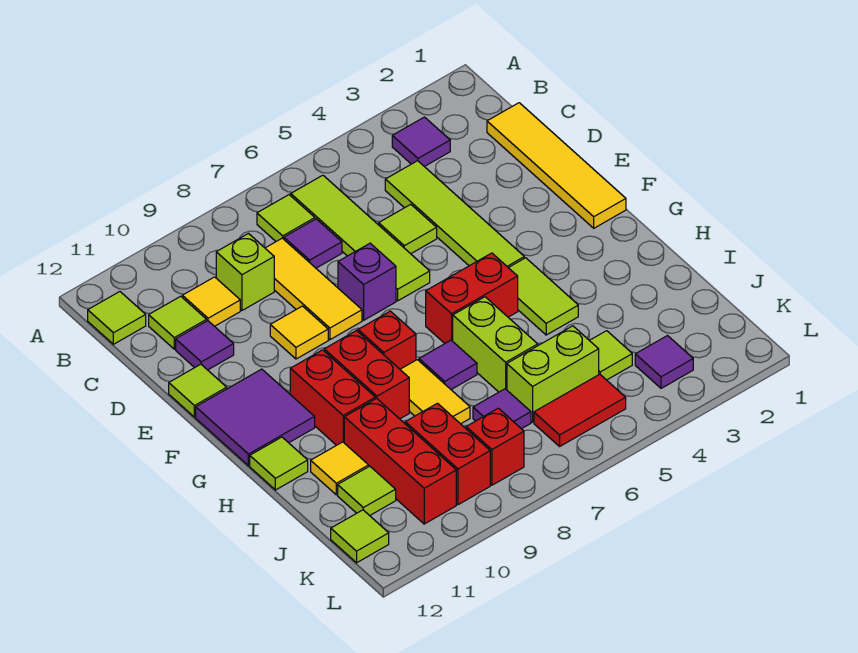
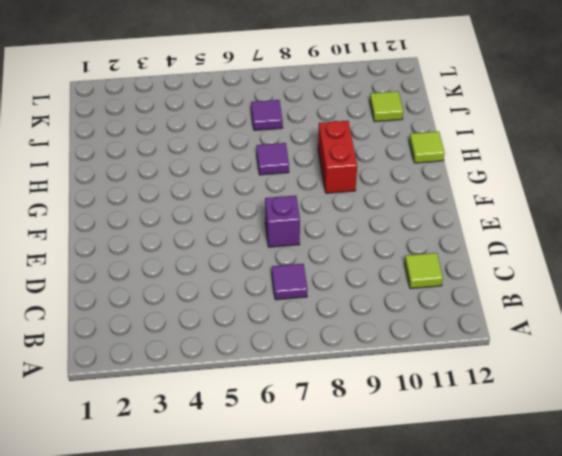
none -> purple 1x1 tile [392,117,450,167]
none -> lime 1x4 tile [291,175,430,301]
none -> lime 1x1 tile [257,195,315,241]
none -> lime 1x1 tile [88,292,146,344]

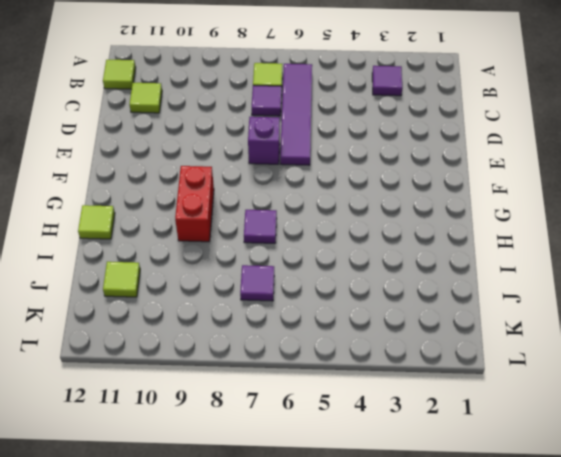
purple 1x4 tile [280,64,312,165] -> lime 1x4 tile [291,175,430,301]
none -> yellow 1x4 tile [487,103,626,228]
none -> lime 1x4 tile [385,161,524,268]
none -> yellow 1x3 tile [265,238,362,340]
none -> lime 1x1 brick [216,234,274,310]

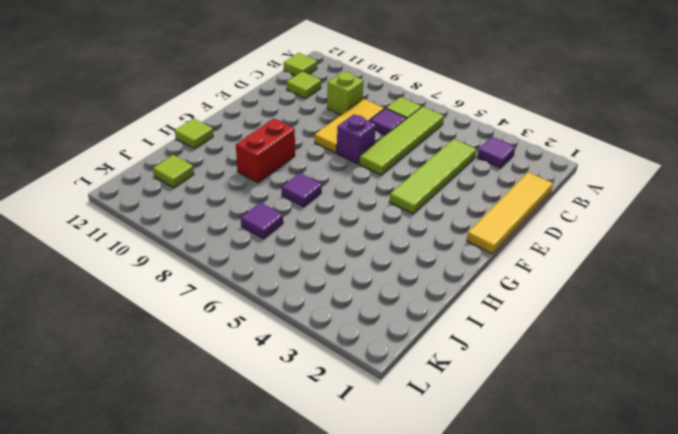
none -> yellow 1x1 tile [182,277,240,326]
none -> lime 1x1 tile [379,204,437,254]
none -> purple 1x1 tile [176,321,234,370]
none -> yellow 1x1 tile [270,306,328,359]

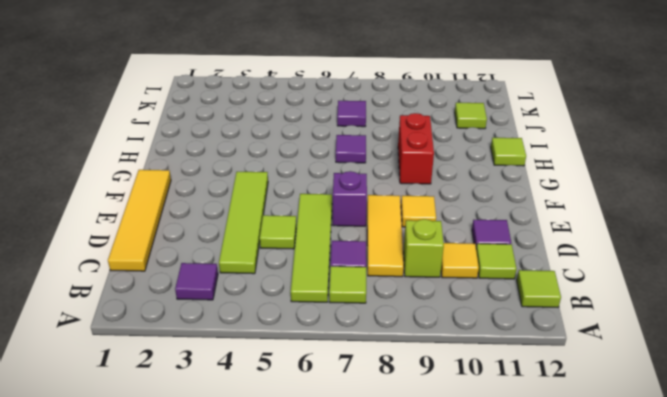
none -> lime 1x1 tile [169,364,227,417]
none -> purple 2x2 tile [196,369,315,466]
none -> lime 1x2 tile [509,258,578,335]
none -> red 1x2 brick [426,253,518,343]

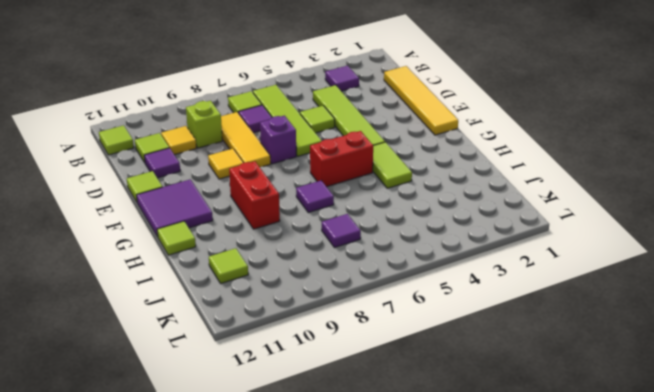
none -> red 1x1 brick [358,311,416,369]
none -> red 1x2 brick [290,350,375,445]
none -> lime 1x2 brick [453,297,538,392]
none -> yellow 1x2 tile [400,360,470,424]

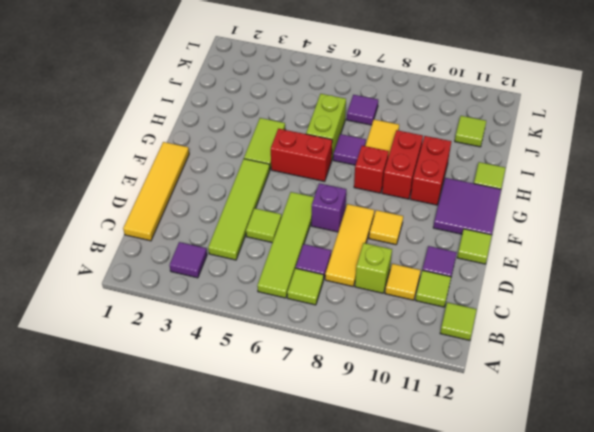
none -> red 1x3 brick [344,398,456,524]
none -> yellow 1x1 tile [311,442,369,495]
none -> lime 1x1 tile [589,331,632,380]
none -> lime 1x2 brick [507,326,599,422]

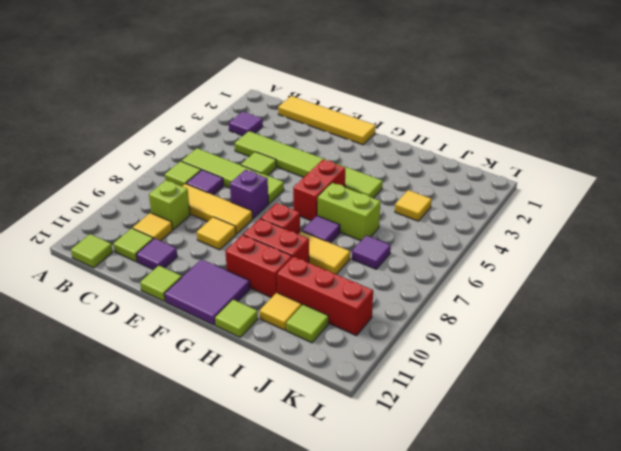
yellow 1x1 tile [395,190,432,221] -> lime 1x1 tile [589,331,632,380]
none -> lime 1x2 brick [507,326,599,422]
none -> red 1x2 brick [405,403,490,505]
none -> purple 1x1 tile [635,336,693,388]
none -> red 1x2 tile [534,374,626,446]

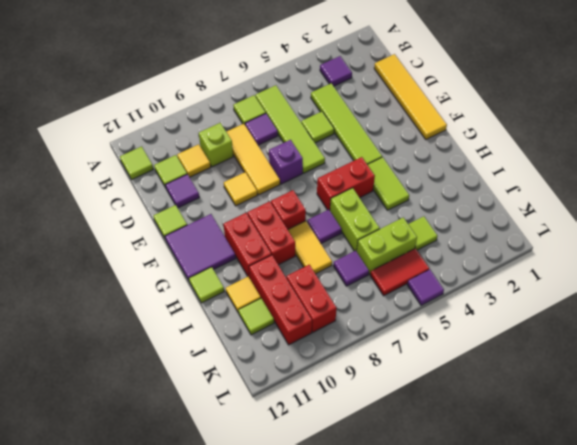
purple 1x1 tile [407,270,444,305] -> purple 1x1 tile moved to [635,336,693,388]
none -> red 1x1 brick [466,408,524,485]
none -> lime 1x1 tile [331,510,389,563]

